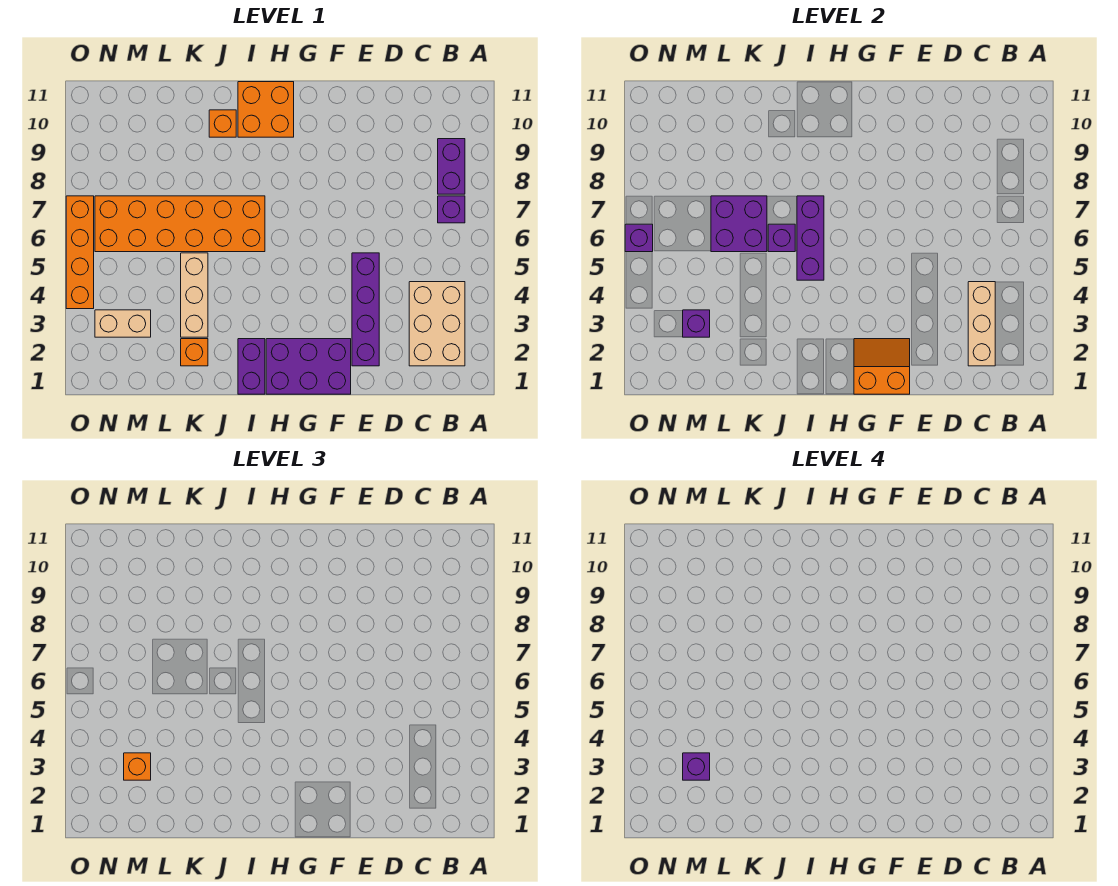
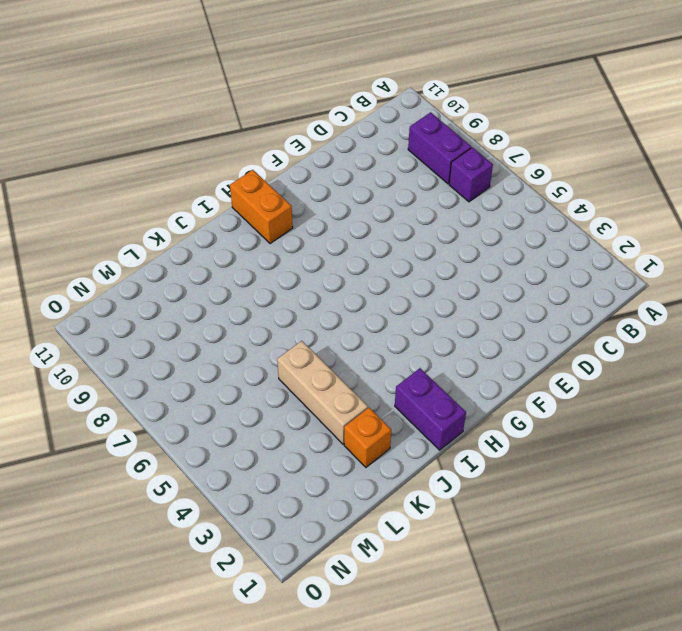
orange 1x2 brick [230,170,293,244] -> orange 2x2 brick [238,82,294,137]
none -> tan 2x3 brick [409,282,465,366]
none -> purple 1x4 brick [352,253,379,366]
none -> purple 2x3 brick [266,339,351,394]

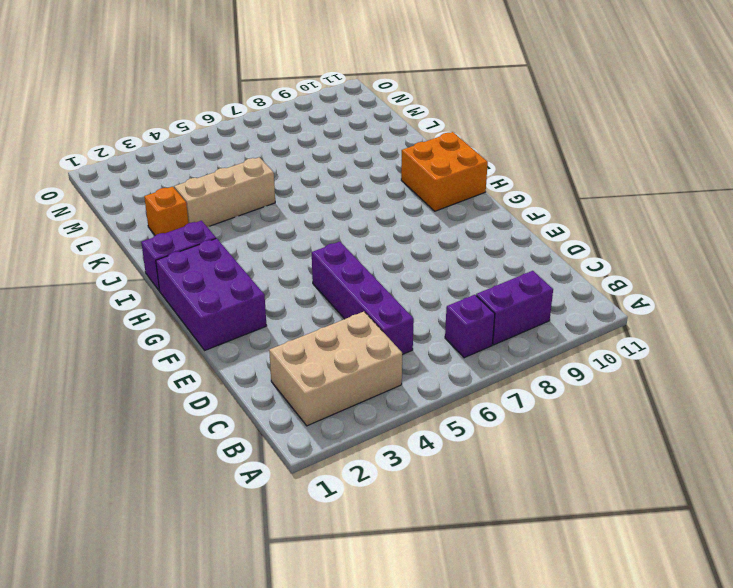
purple 1x4 brick [312,242,414,355] -> purple 1x4 brick turned to [352,253,379,366]
none -> orange 2x6 brick [95,196,265,252]
none -> orange 1x1 brick [209,110,236,137]
none -> tan 1x2 brick [95,310,151,337]

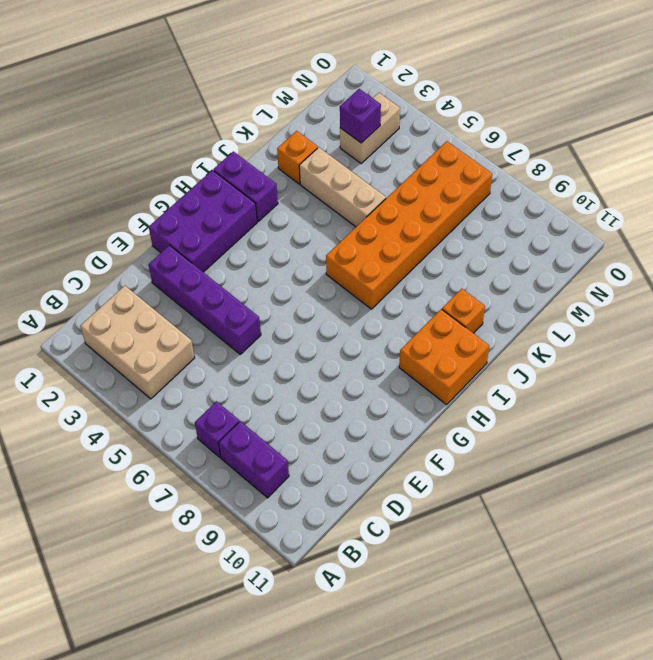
none -> orange 1x4 brick [66,196,94,309]
none -> tan 1x3 brick [968,282,995,366]
none -> orange 2x2 slope [854,339,910,394]

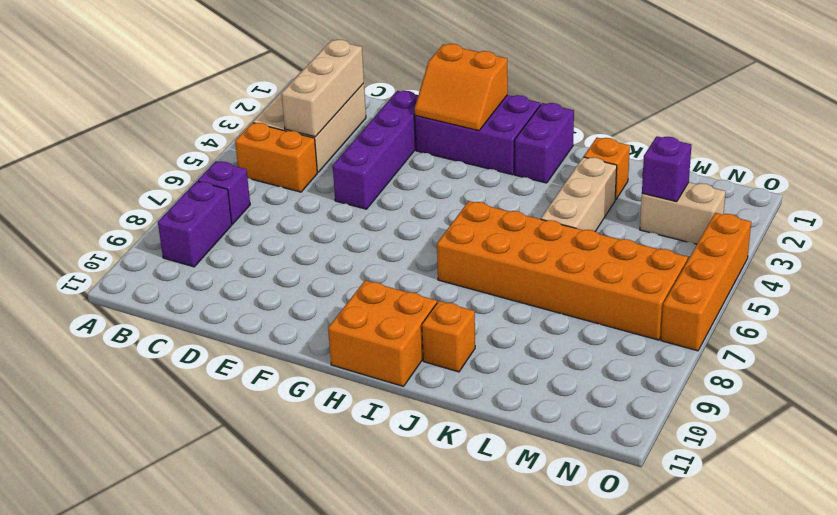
orange 1x2 brick [235,123,317,192] -> none
none -> purple 1x3 brick [797,196,824,280]
none -> purple 1x1 brick [768,224,795,252]
none -> purple 2x2 brick [711,196,767,252]

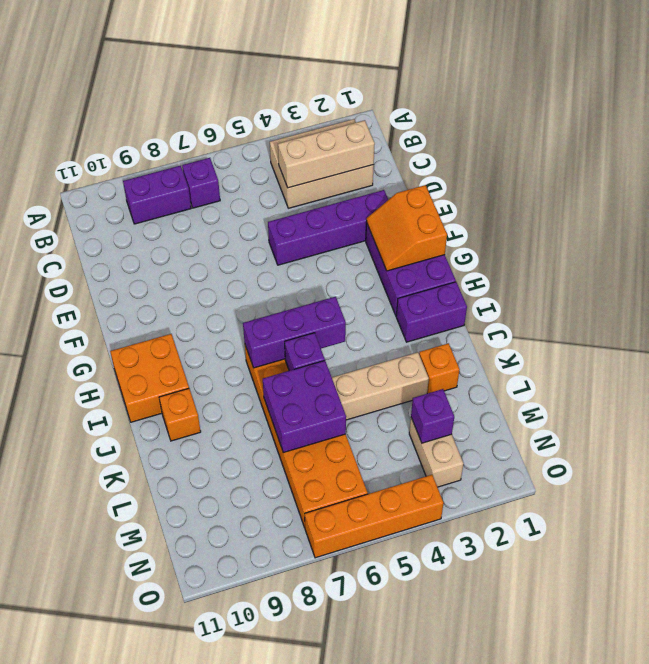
none -> purple 1x1 brick [625,224,653,252]
none -> orange 1x1 brick [124,753,151,780]
none -> purple 1x1 brick [683,753,710,780]

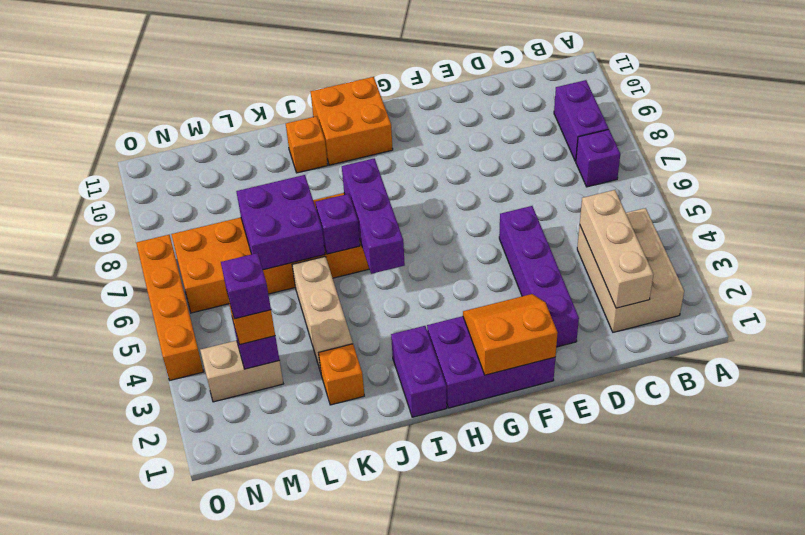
none -> purple 1x1 brick [625,224,653,252]

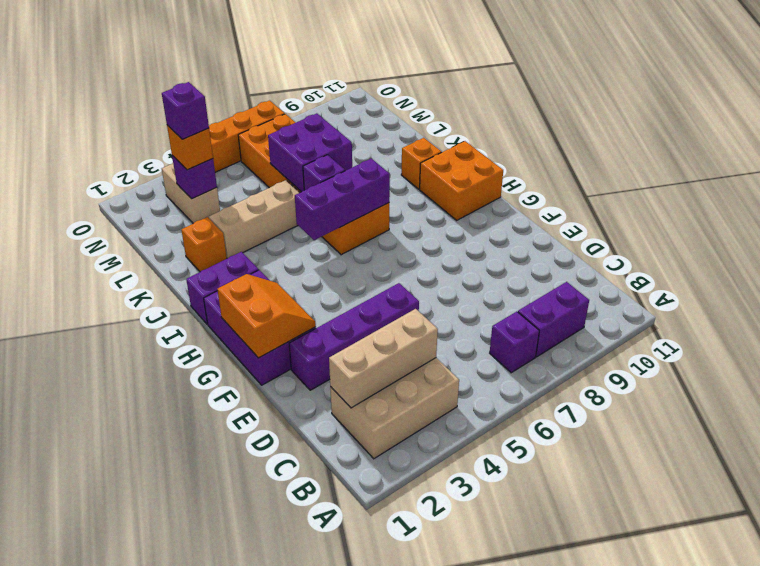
none -> purple 1x1 brick [625,224,653,252]

